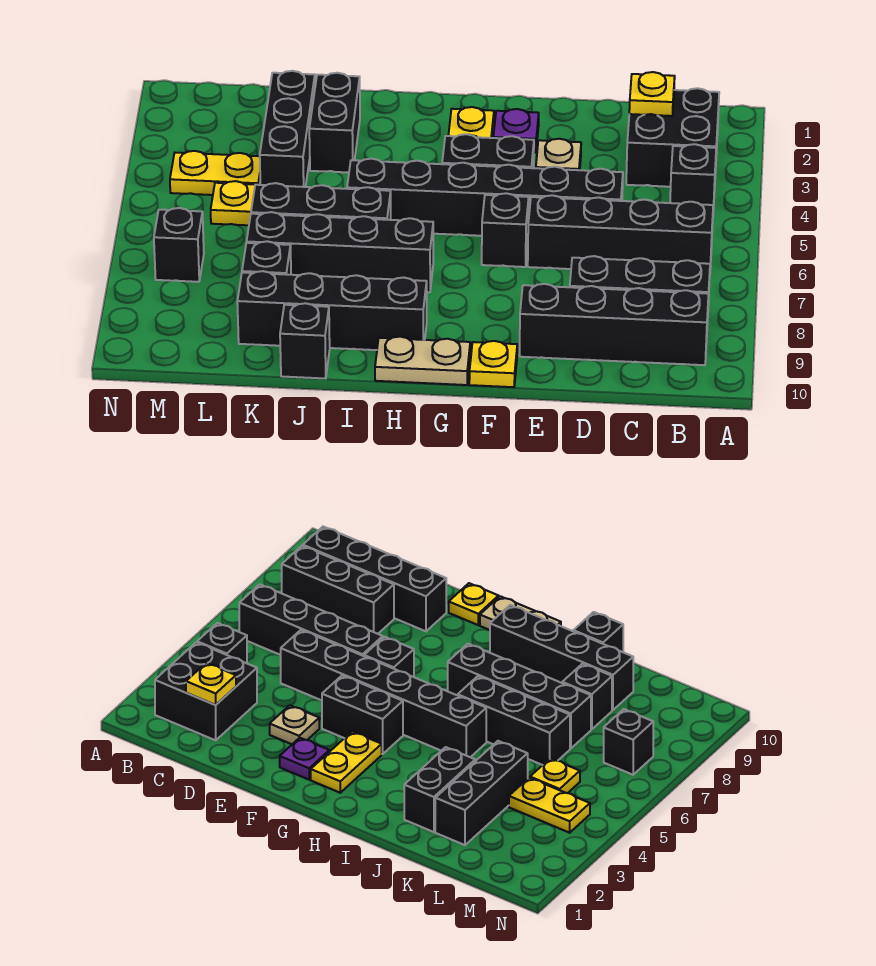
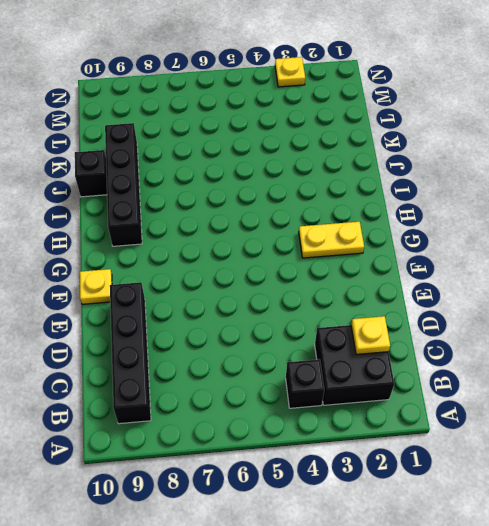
yellow 1x1 plate [275,57,305,87] -> yellow 1x1 plate moved to [211,181,255,225]
none -> black 1x4 brick [528,195,713,269]
none -> black 1x3 brick [570,256,710,324]
none -> black 1x6 brick [347,159,623,236]

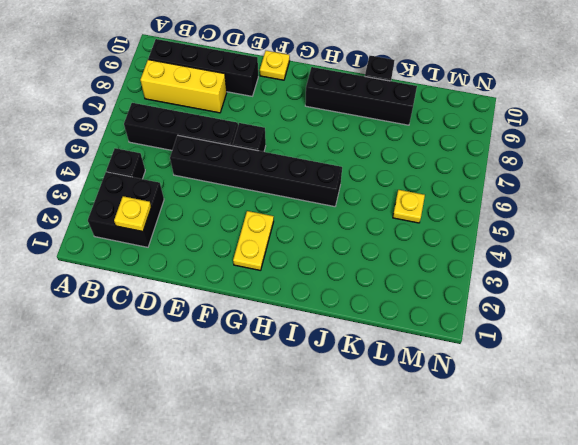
yellow 1x3 brick [140,60,227,113] -> black 1x3 brick [570,256,710,324]
none -> tan 1x1 plate [536,139,581,170]
none -> purple 1x1 plate [493,109,539,153]
none -> black 1x2 brick [442,134,534,168]

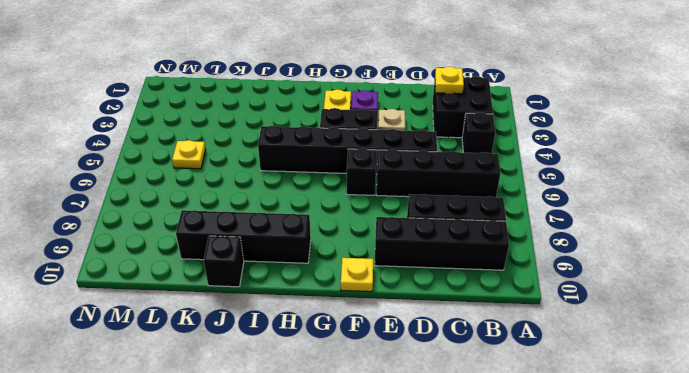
none -> tan 1x2 plate [375,337,470,385]
none -> black 1x4 brick [247,212,433,292]
none -> black 1x3 brick [251,183,391,220]

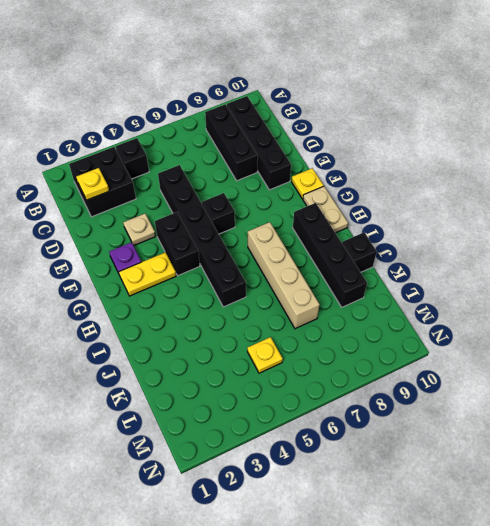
tan 1x4 brick [248,222,320,329] -> black 1x4 brick [247,212,433,292]
none -> black 1x4 brick [528,195,713,269]
none -> black 1x3 brick [251,183,391,220]
none -> black 1x2 brick [309,73,360,173]

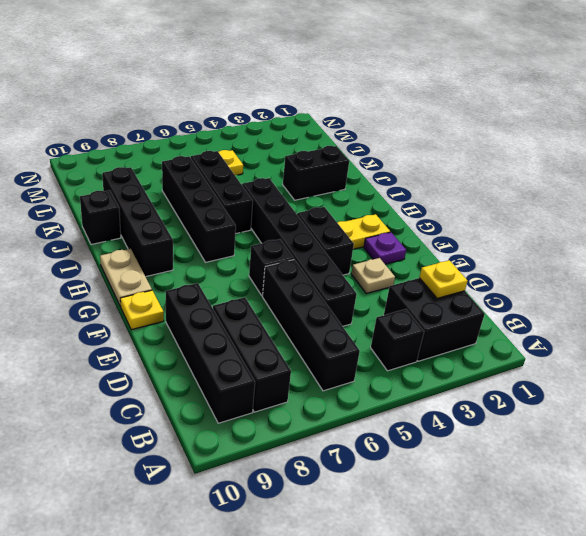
none -> black 1x3 brick [260,71,315,187]
none -> black 1x1 brick [242,241,291,275]
none -> yellow 1x2 plate [170,151,260,195]

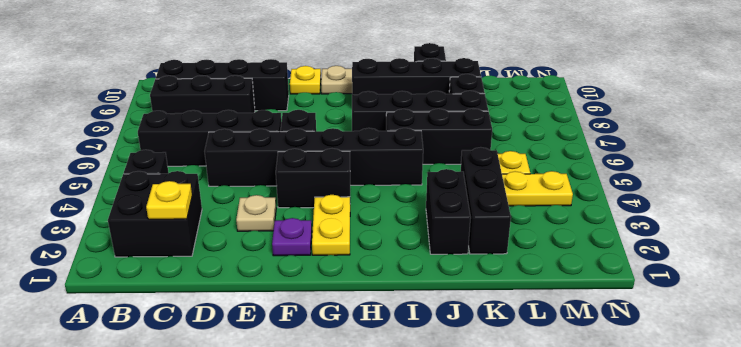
none -> black 1x1 brick [154,208,204,282]

